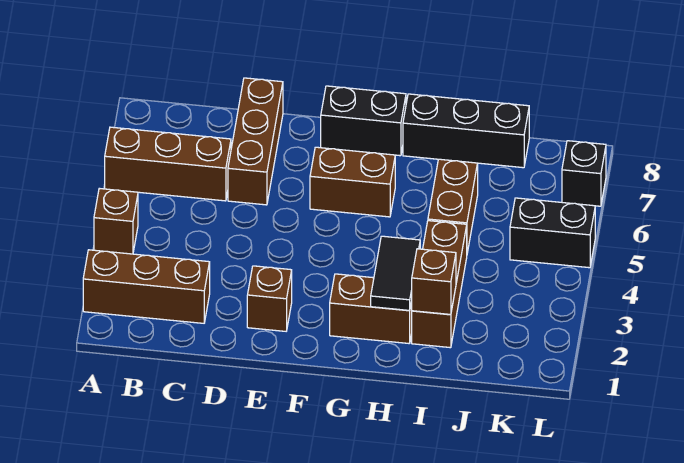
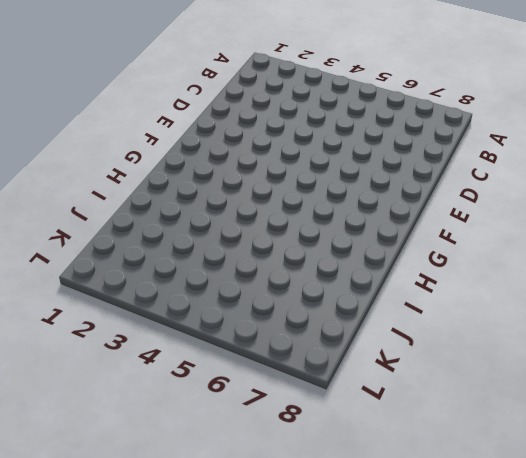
none -> brown 1x3 brick [83,250,210,323]
none -> brown 1x1 brick [94,188,138,254]
none -> brown 1x3 brick [105,127,231,201]

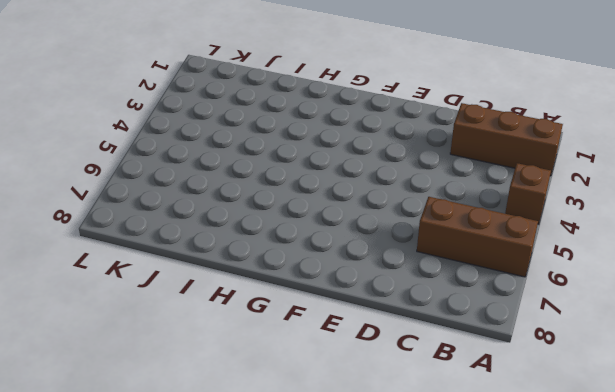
none -> brown 1x3 brick [228,78,283,205]
none -> brown 1x1 brick [247,266,292,331]
none -> brown 1x2 brick [310,147,395,217]

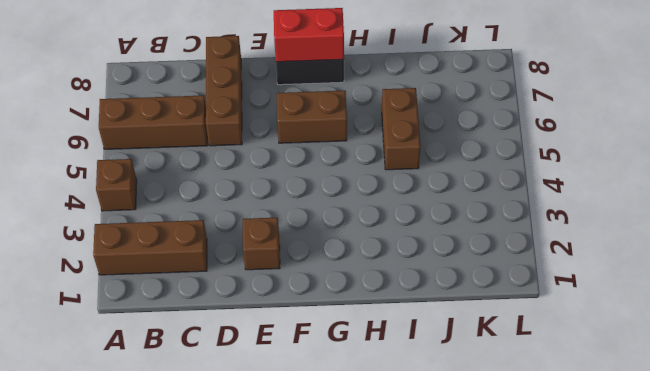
red 1x2 brick [274,8,344,62] -> none
none -> brown 1x2 brick [330,274,412,344]
none -> black 1x3 brick [403,94,529,168]
none -> brown 1x3 brick [412,221,467,348]

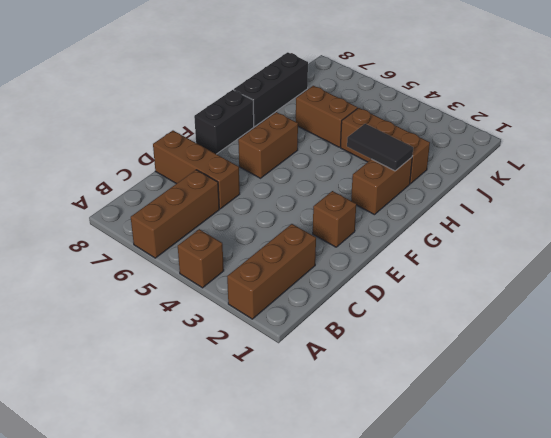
none -> black 1x2 brick [510,198,595,268]
none -> black 1x1 brick [562,141,606,206]
none -> brown 1x1 brick [411,249,456,315]

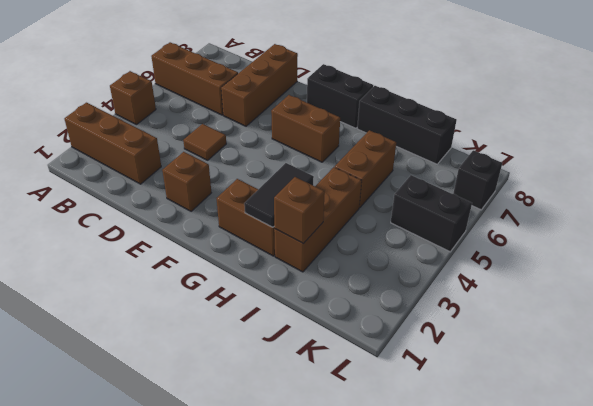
brown 1x1 tile [183,124,226,160] -> none

